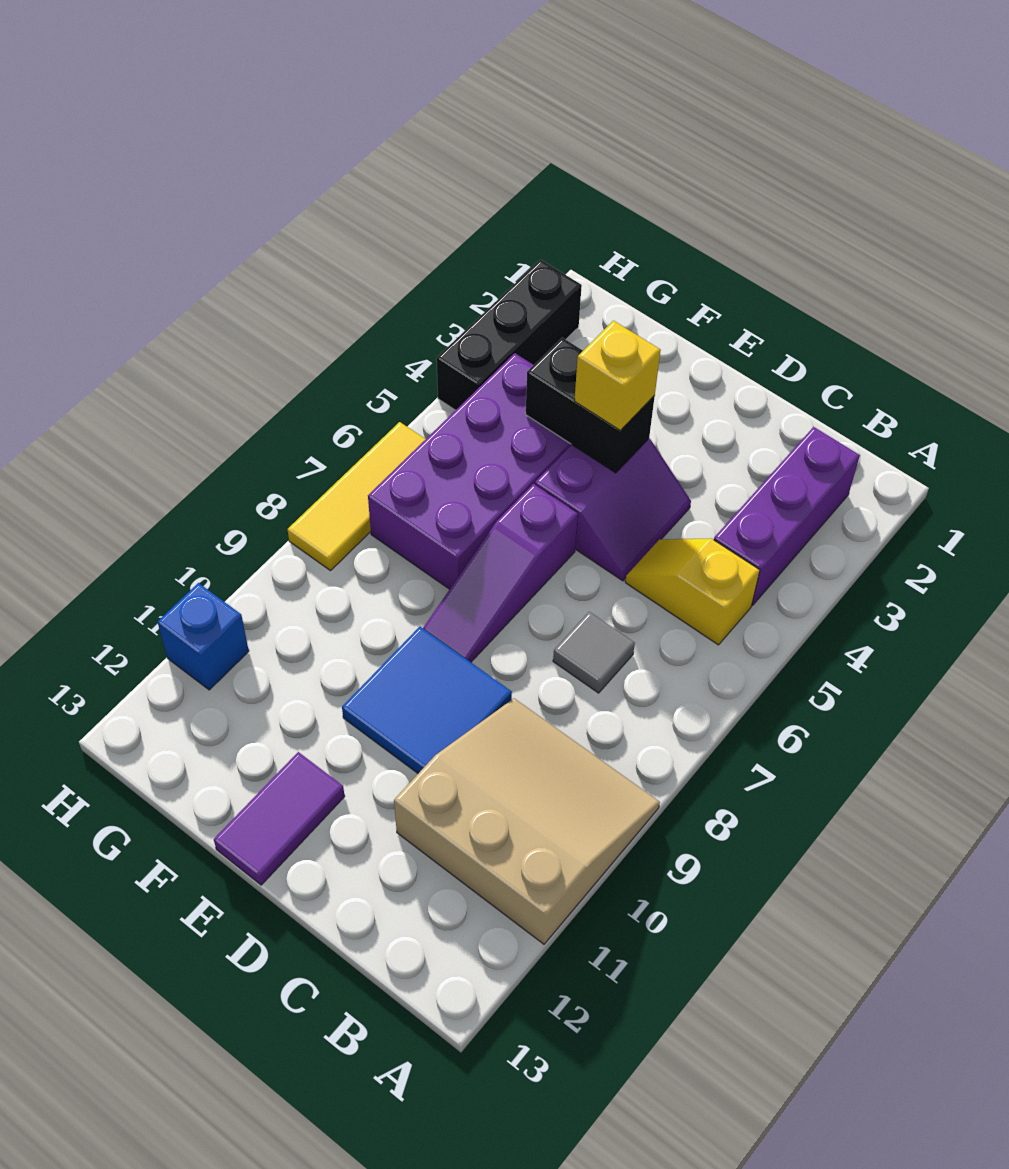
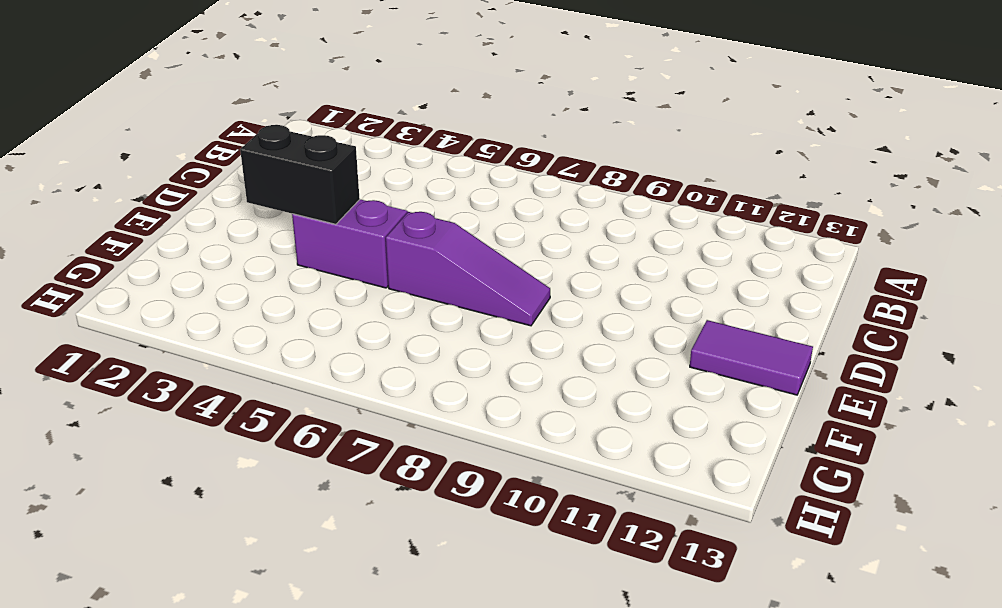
black 1x2 brick [240,125,360,224] -> black 1x2 brick turned to [526,338,655,473]
none -> tan 3x3 slope [394,699,660,944]
none -> purple 1x3 brick [714,427,860,605]
none -> yellow 1x2 slope [625,538,760,645]

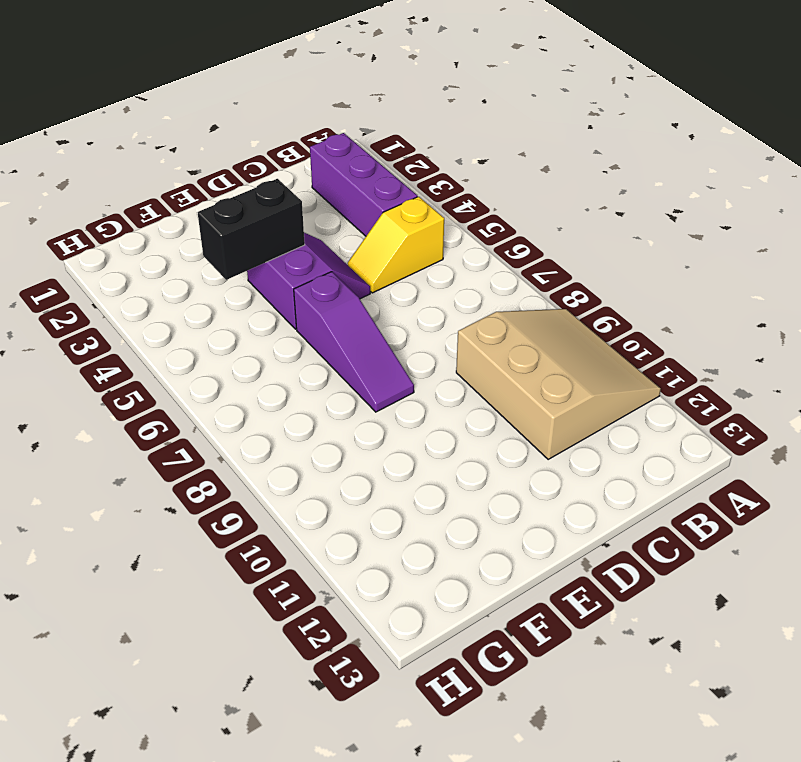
tan 3x3 slope [456,309,661,459] -> tan 3x3 slope turned to [394,699,660,944]
none -> grey 1x1 tile [553,612,635,693]
none -> blue 2x2 tile [342,627,512,773]
none -> purple 1x2 tile [214,752,345,885]

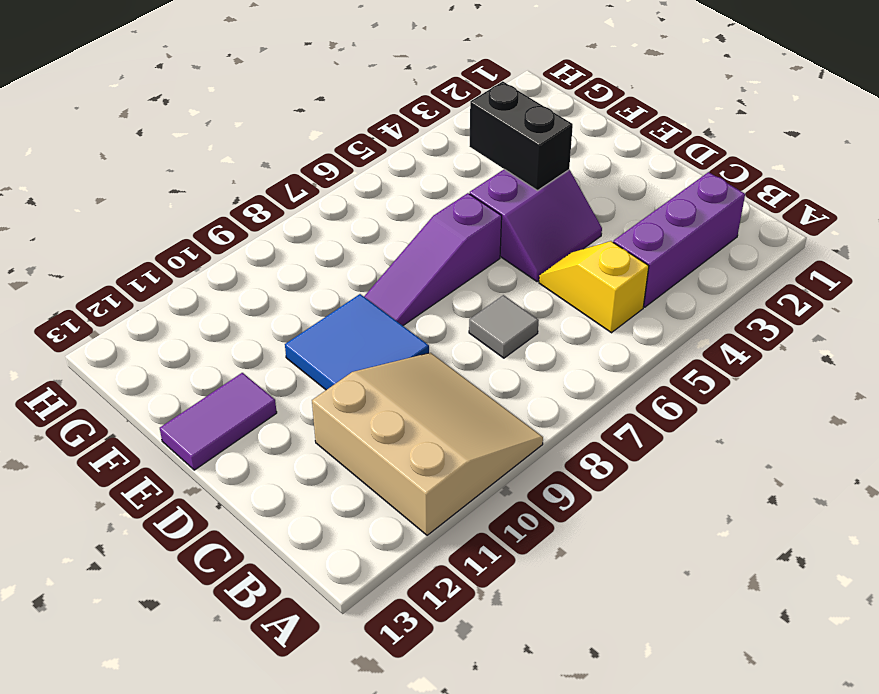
none -> purple 2x4 brick [368,353,572,589]
none -> black 1x3 brick [437,260,582,410]
none -> yellow 1x3 tile [287,422,426,571]

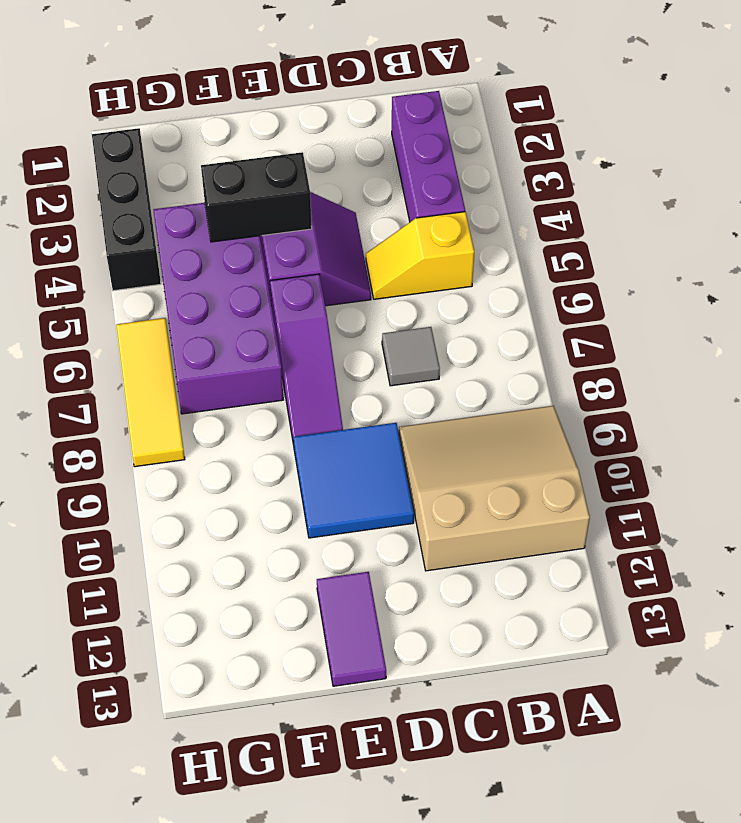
none -> blue 1x1 brick [158,583,249,690]
none -> yellow 1x1 brick [575,321,661,431]

